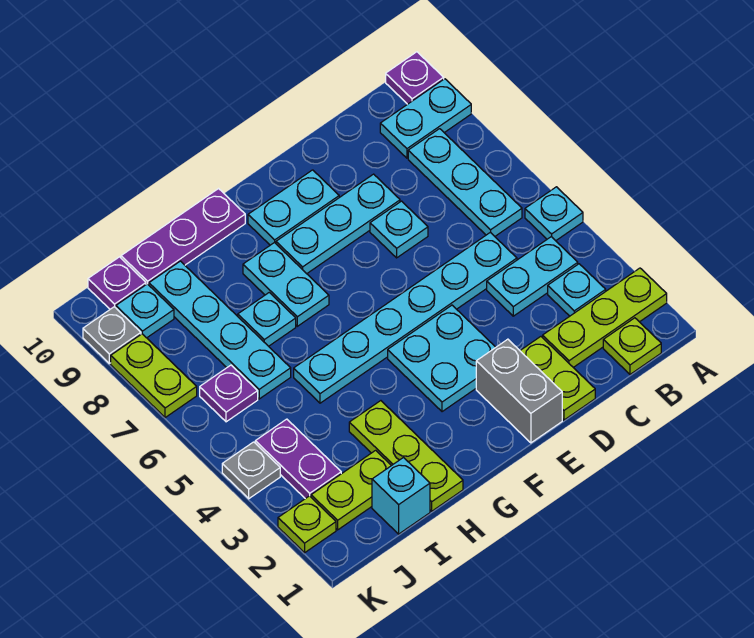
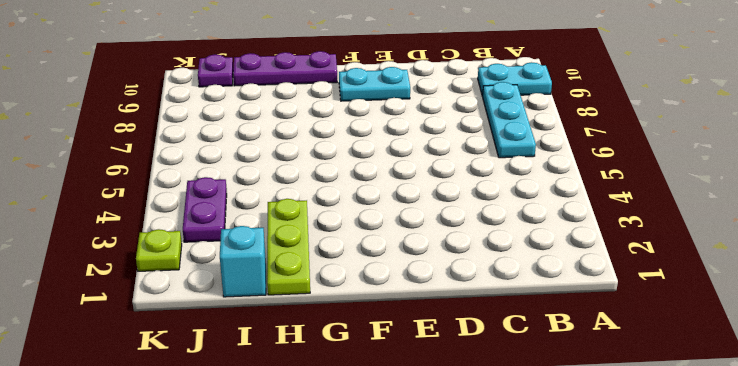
none -> lime 1x3 plate [543,268,667,367]
none -> cyan 1x1 plate [525,187,583,241]
none -> purple 1x1 plate [386,52,444,104]
none -> lime 1x1 plate [603,318,661,374]

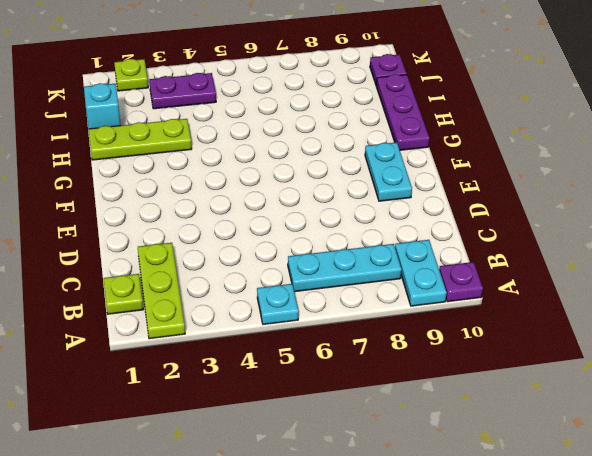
none -> cyan 1x1 plate [548,264,606,316]
none -> cyan 1x2 plate [487,237,578,316]
none -> cyan 1x6 plate [294,232,517,403]
none -> lime 1x2 plate [520,337,595,420]

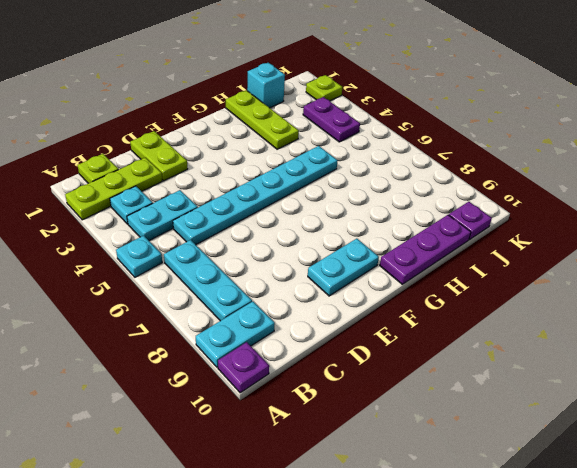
none -> cyan 1x1 plate [370,201,428,258]
none -> cyan 1x3 plate [276,174,400,274]
none -> grey 1x2 brick [476,339,562,443]
none -> cyan 2x2 plate [388,305,496,412]

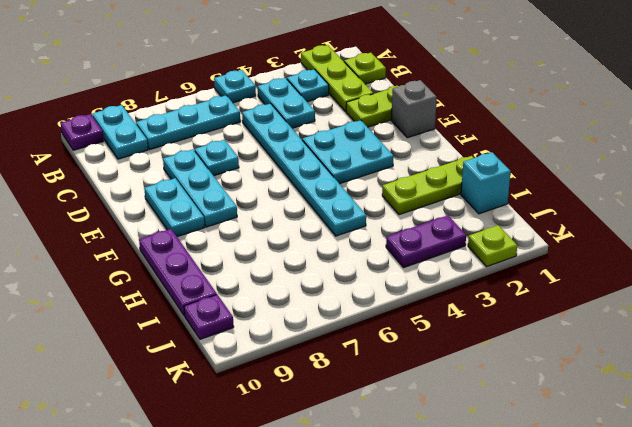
grey 1x1 brick [391,80,437,138] -> grey 1x2 brick [476,339,562,443]
none -> cyan 1x2 plate [243,243,329,326]
none -> cyan 1x1 plate [238,293,296,346]
none -> lime 1x2 plate [311,450,391,530]
none -> cyan 1x4 plate [149,261,291,399]

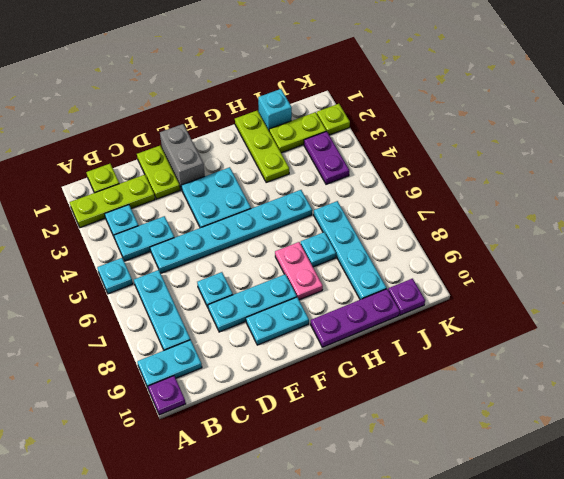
pink 1x2 plate [275,242,323,300] -> cyan 1x2 plate [243,243,329,326]
none -> purple 1x1 plate [200,365,258,422]
none -> cyan 1x1 plate [116,284,174,338]
none -> grey 1x1 plate [222,442,280,499]
none -> lime 1x2 plate [111,334,197,418]

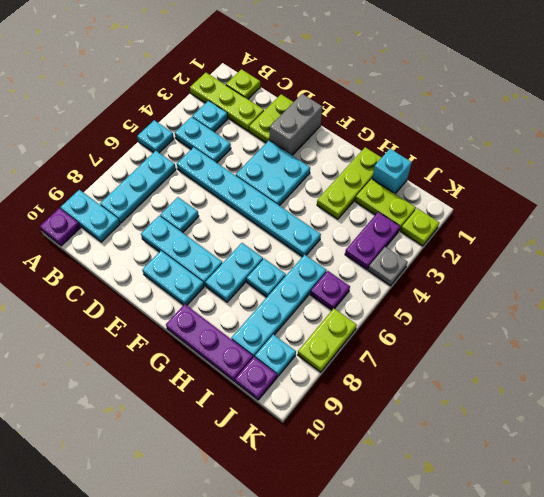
none -> grey 1x1 plate [83,307,141,363]

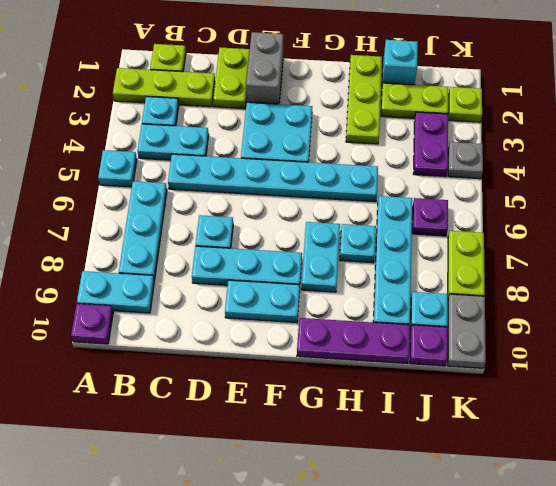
grey 1x2 plate [448,294,486,368] -> grey 1x1 plate [83,307,141,363]

